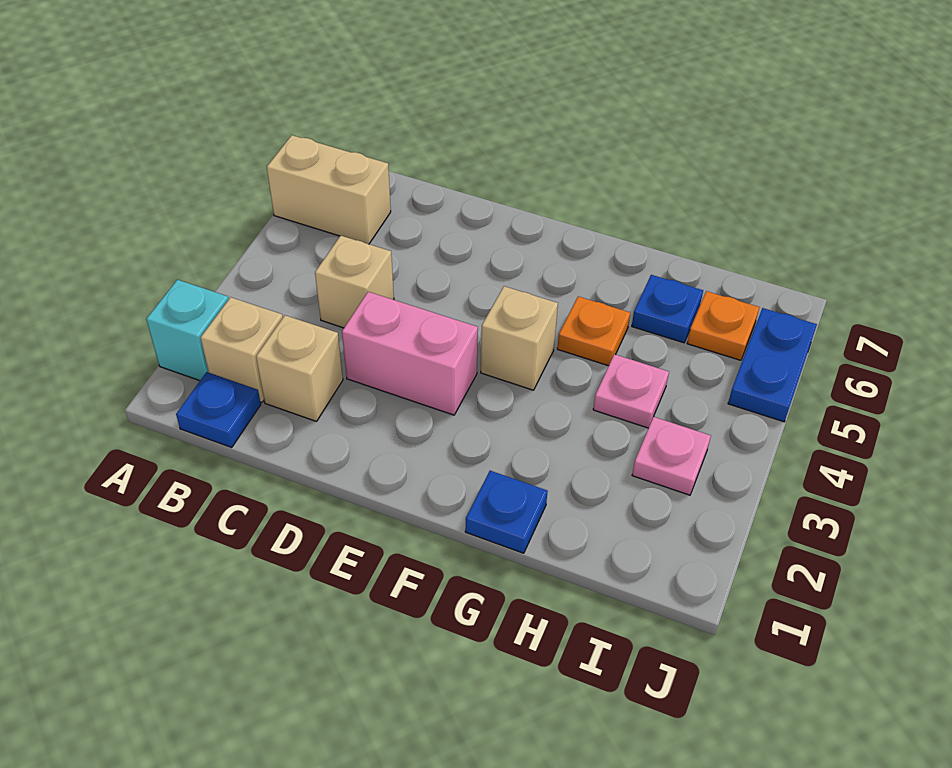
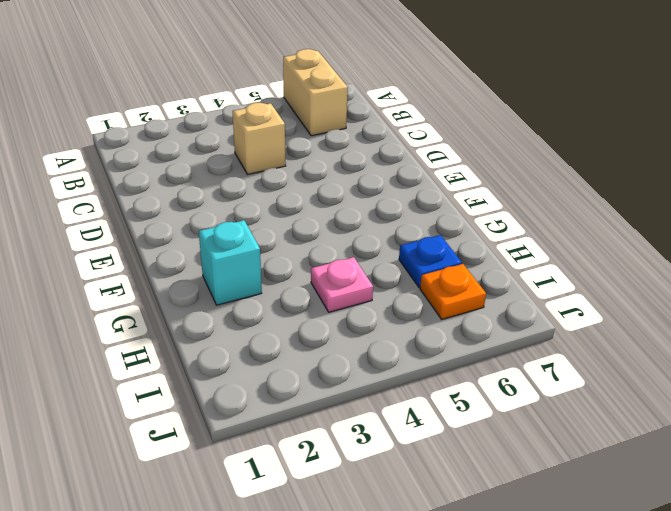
cyan 1x1 brick [199,220,262,305] -> cyan 1x1 brick moved to [146,280,229,381]
none -> blue 1x1 plate [176,372,261,447]
none -> tan 1x1 brick [201,297,283,402]
none -> tan 1x1 brick [256,315,343,421]

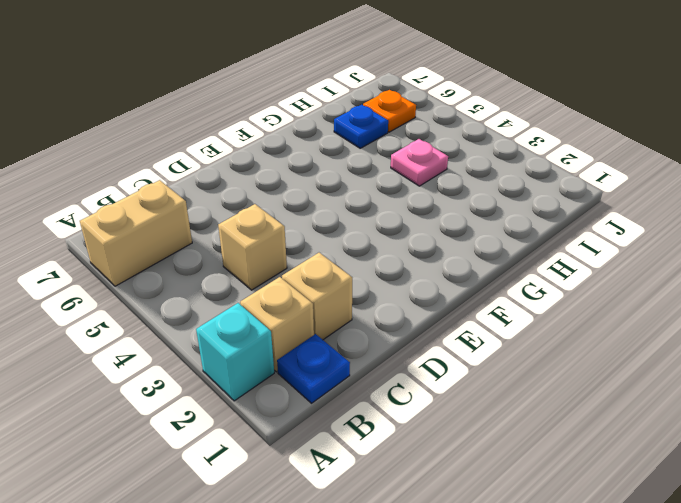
none -> pink 1x2 brick [342,292,478,415]
none -> tan 1x1 brick [481,286,558,390]
none -> blue 1x1 plate [465,471,548,553]

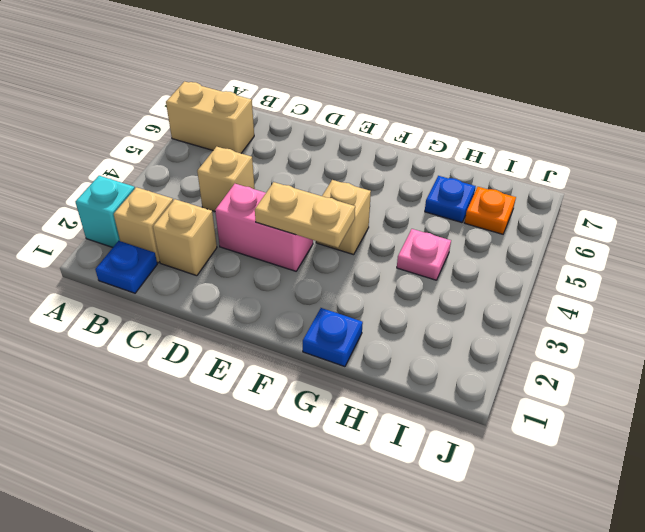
tan 1x2 plate [255,182,355,248] -> none
none -> orange 1x1 plate [557,296,630,366]
none -> pink 1x1 plate [632,417,711,495]
none -> blue 1x2 plate [728,308,817,422]

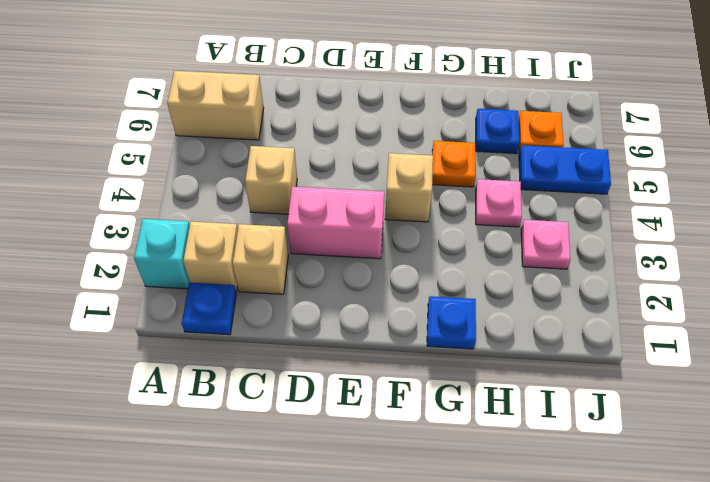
blue 1x2 plate [519,145,611,194] -> blue 1x2 plate turned to [728,308,817,422]

